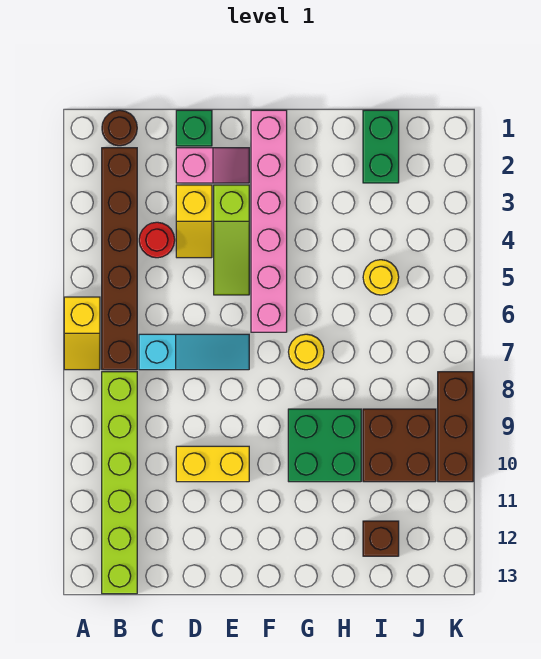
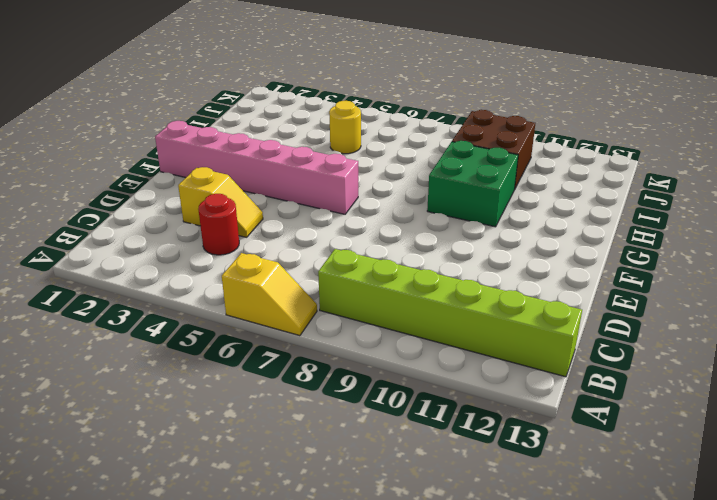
none -> brown 1x1 round brick [102,110,137,146]
none -> brown 1x6 brick [102,148,137,370]
none -> cyan 1x3 slope [139,334,249,370]

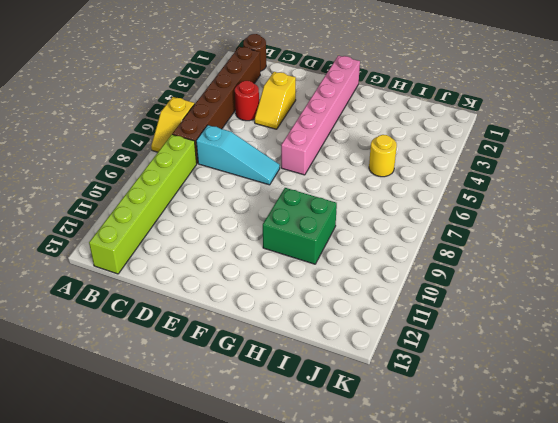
none -> green 1x1 brick [176,110,212,146]
none -> pink 1x2 slope [176,148,249,183]
none -> yellow 1x2 brick [176,446,249,482]

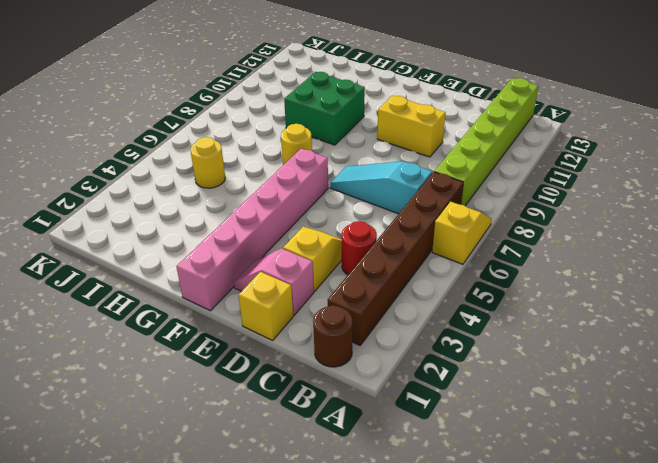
yellow 1x1 brick [239,272,293,340] -> green 1x1 brick [176,110,212,146]
none -> lime 1x3 slope [214,185,249,295]
none -> green 1x2 brick [363,110,399,183]
none -> brown 2x2 brick [363,409,436,482]

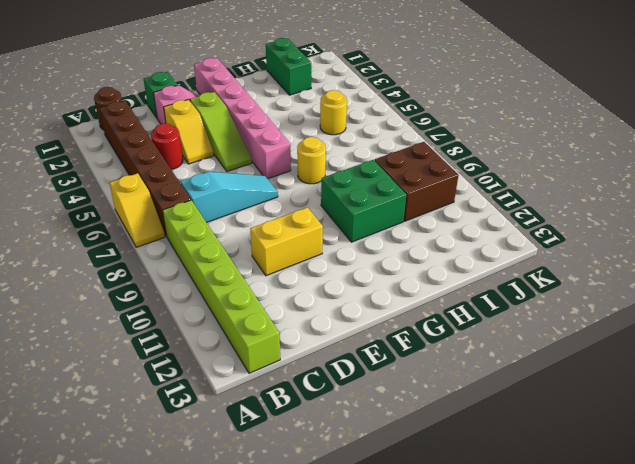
none -> brown 1x1 brick [363,521,399,556]
none -> brown 1x3 brick [438,372,473,482]

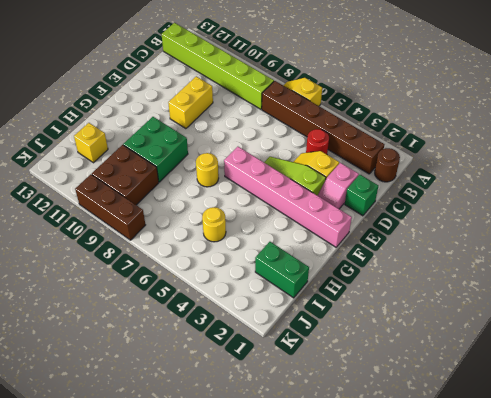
yellow 1x1 brick [74,123,108,163] -> brown 1x1 brick [363,521,399,556]
none -> cyan 1x3 slope [139,334,249,370]

